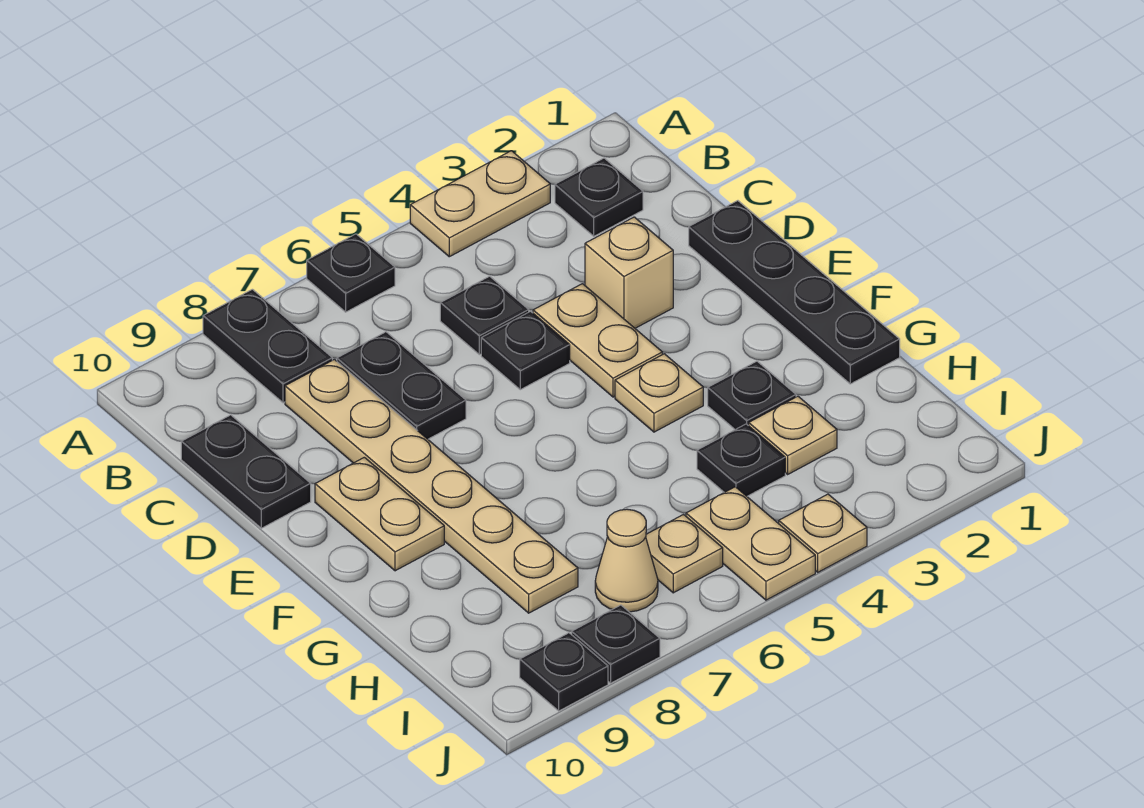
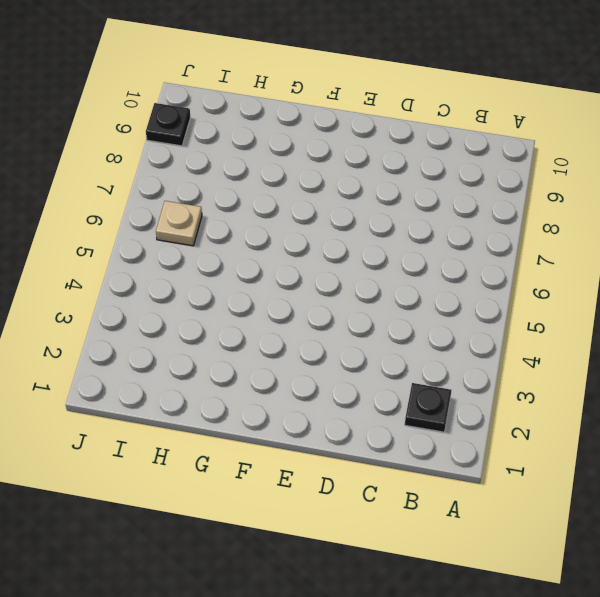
none -> tan 1x2 plate [410,151,550,257]
none -> black 1x1 plate [307,234,395,312]
none -> black 1x2 plate [203,289,332,403]

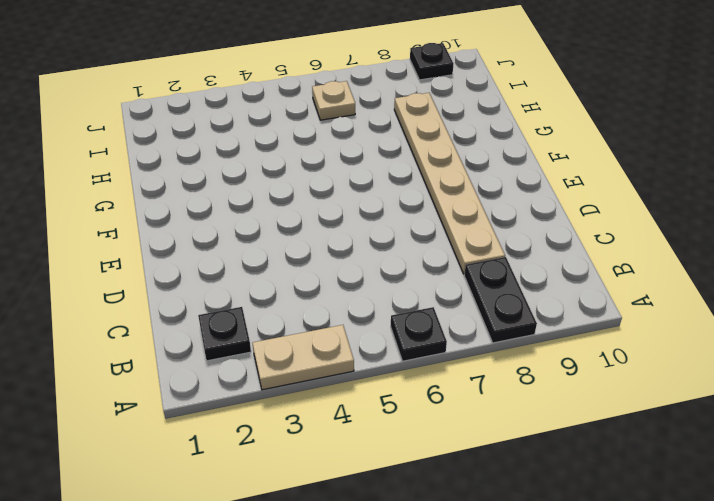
none -> black 1x1 plate [440,276,529,355]
none -> black 1x2 plate [337,332,466,439]
none -> black 1x2 plate [181,415,311,528]

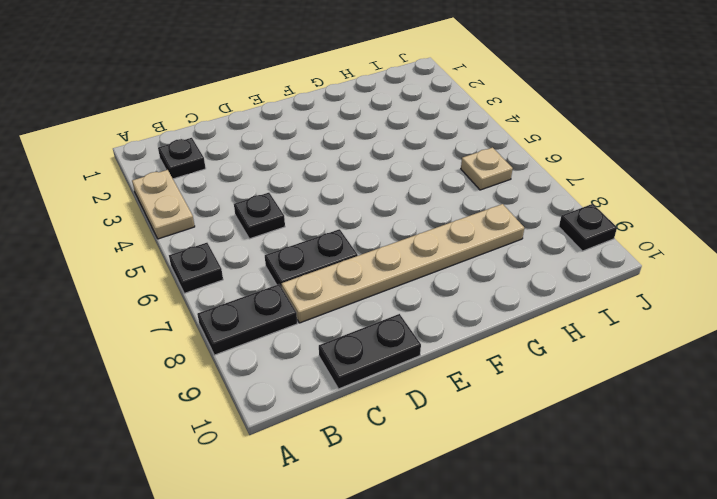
none -> black 1x4 plate [689,201,900,384]
none -> tan 1x1 brick [585,217,673,328]
none -> tan 1x2 plate [533,284,662,397]

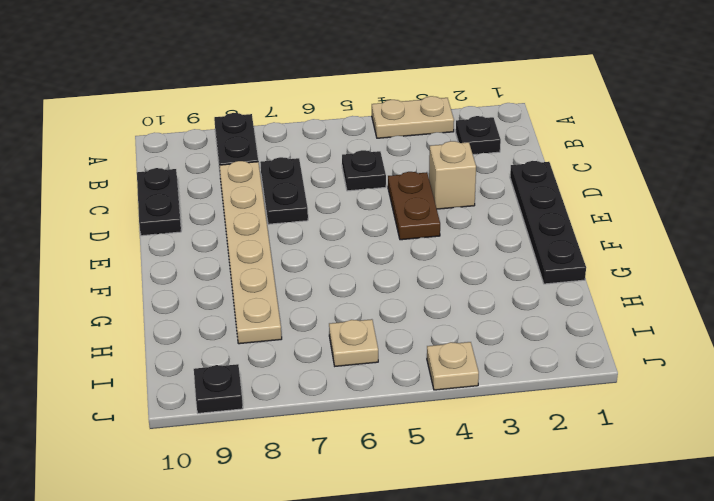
brown 1x2 plate [388,172,440,240] -> tan 1x2 plate [533,284,662,397]
none -> black 1x1 plate [307,234,395,312]
none -> black 1x1 plate [481,311,570,390]
none -> tan 1x2 plate [315,457,444,571]

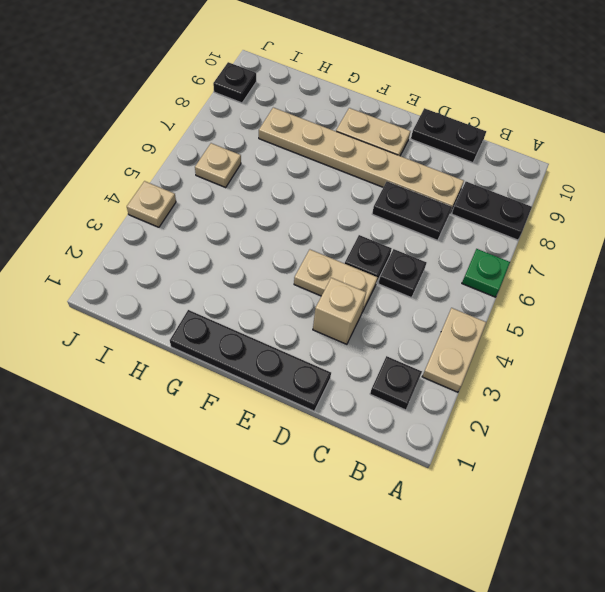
green 1x1 plate [462,249,510,297] -> black 1x1 plate [307,234,395,312]
none -> tan 1x1 plate [615,354,703,432]
none -> black 1x1 plate [708,361,796,430]
none -> tan 1x1 plate [749,396,837,474]

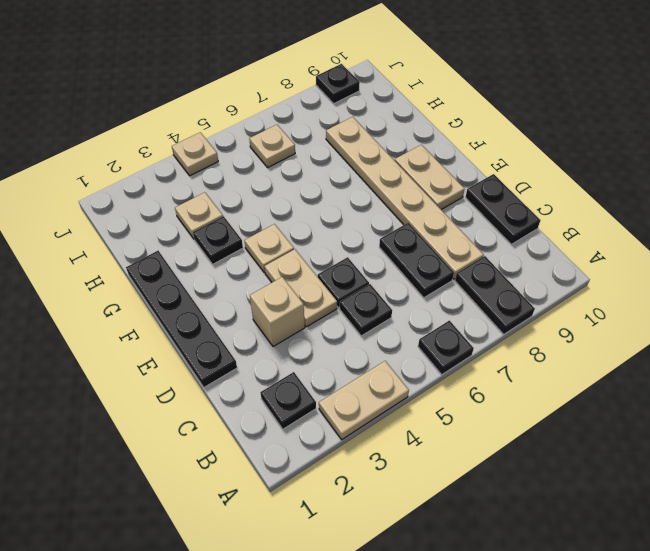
none -> black 1x1 plate [697,424,785,496]
none -> tan 1x2 plate [686,487,815,600]
none -> tan 1x1 cone [595,509,658,612]

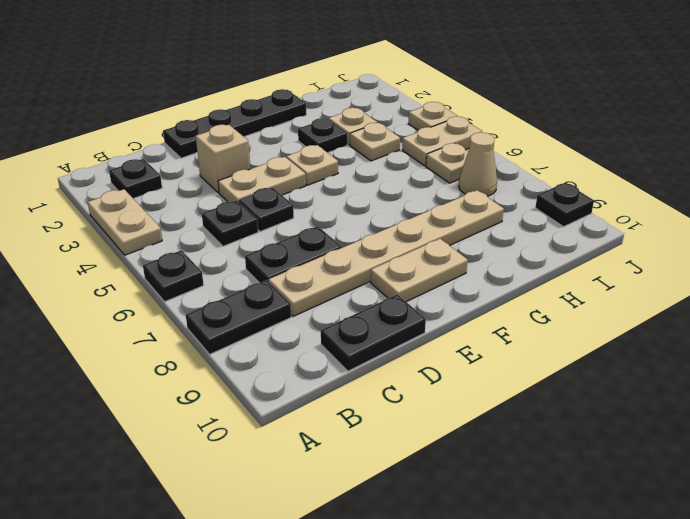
tan 1x1 plate [350,123,400,161] -> black 1x1 plate [697,424,785,496]
none -> black 1x1 plate [572,605,660,683]

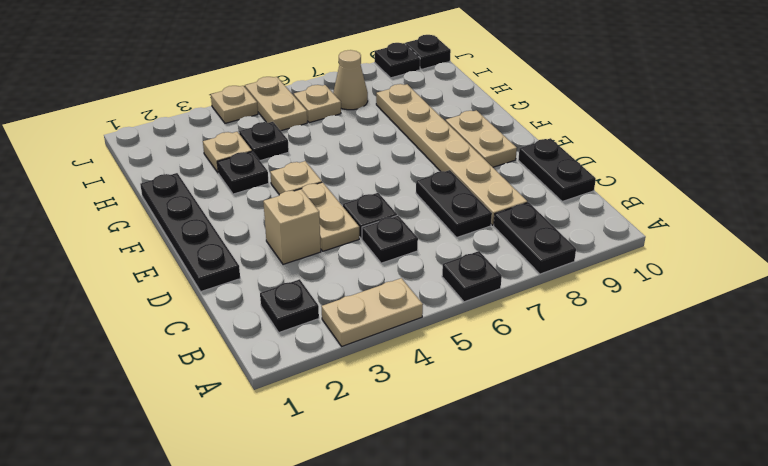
black 1x1 plate [405,35,451,69] -> black 1x1 plate moved to [572,605,660,683]

